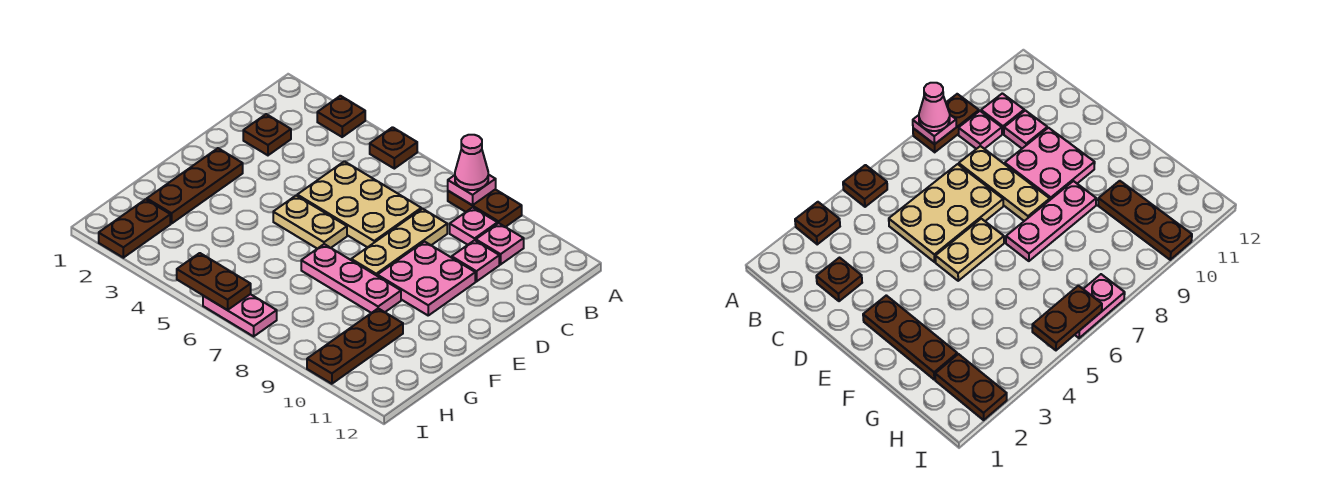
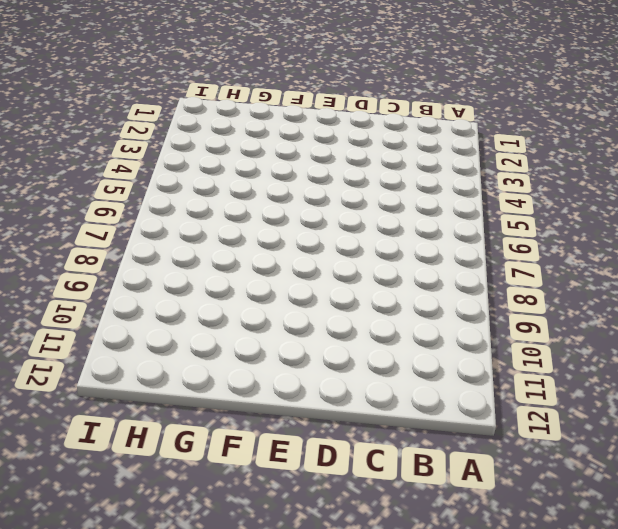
none -> brown 1x1 plate [317,96,365,137]
none -> brown 1x1 plate [370,127,417,169]
none -> brown 1x2 plate [448,189,522,227]

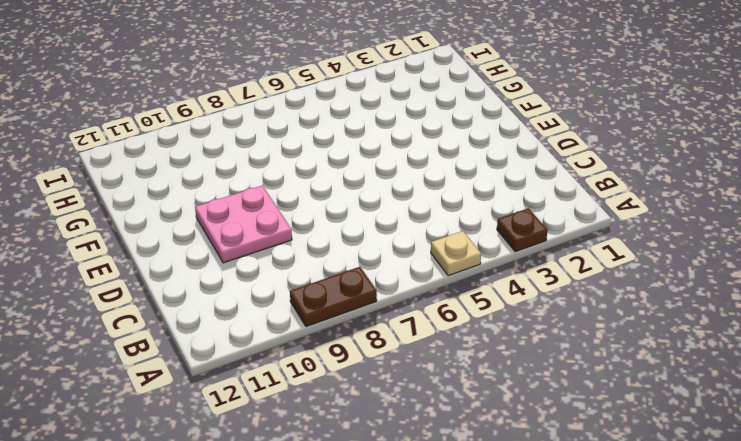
tan 1x1 plate [431,231,481,276] -> brown 1x1 plate [370,127,417,169]
none -> pink 1x1 plate [450,207,497,245]
none -> pink 1x1 plate [476,223,524,264]
none -> brown 1x1 plate [243,114,291,155]

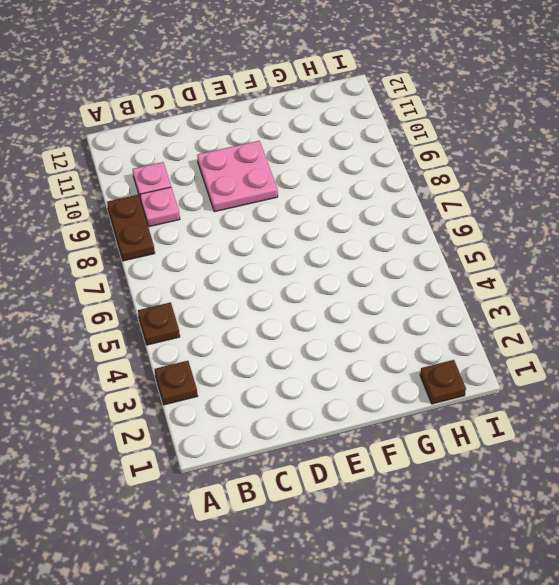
brown 1x1 plate [420,360,466,404] -> brown 1x1 plate moved to [243,114,291,155]
none -> tan 2x3 plate [297,161,421,247]
none -> tan 1x3 plate [351,209,447,276]
none -> pink 1x1 plate [452,240,499,282]

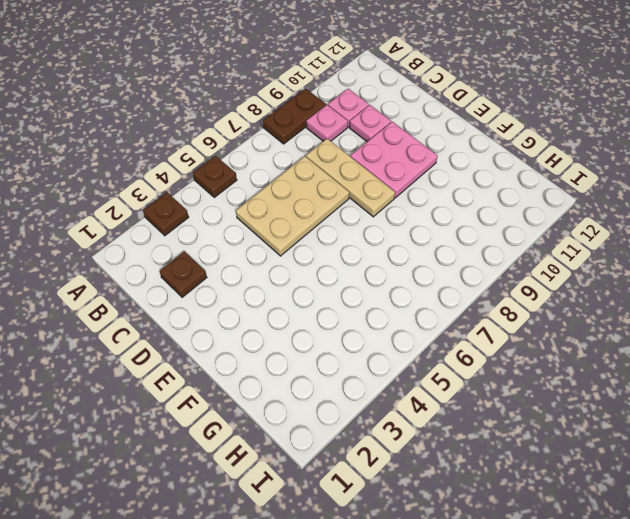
none -> brown 1x3 plate [147,148,243,224]
none -> tan 1x2 plate [273,195,347,249]
none -> pink 1x3 plate [301,244,401,313]

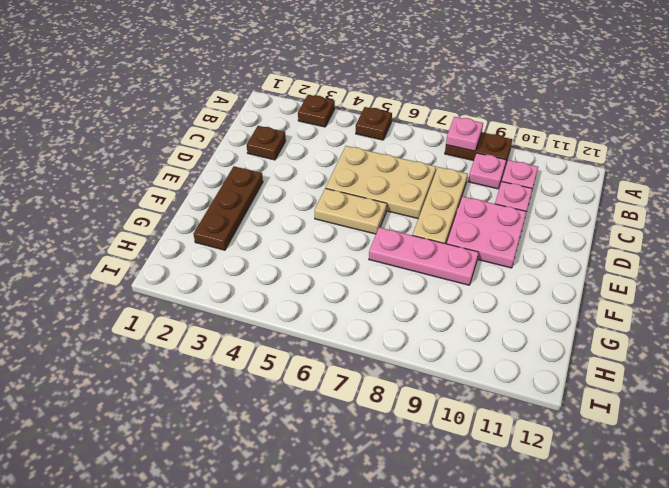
none -> brown 1x3 plate [307,308,403,384]
none -> brown 1x2 plate [99,199,170,258]
none -> pink 1x2 plate [203,294,277,336]

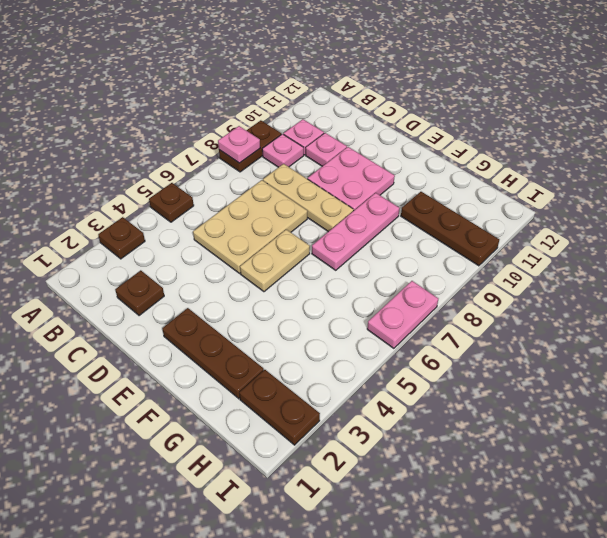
none -> brown 1x2 plate [177,253,251,310]
none -> pink 1x1 cone [455,135,488,190]

